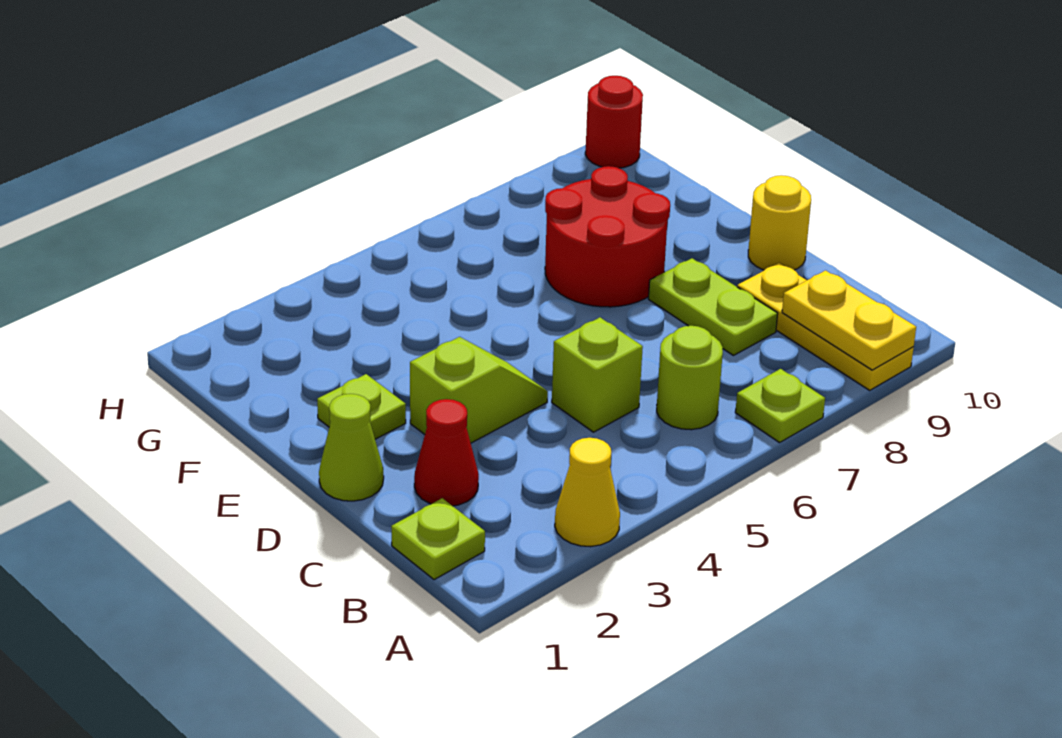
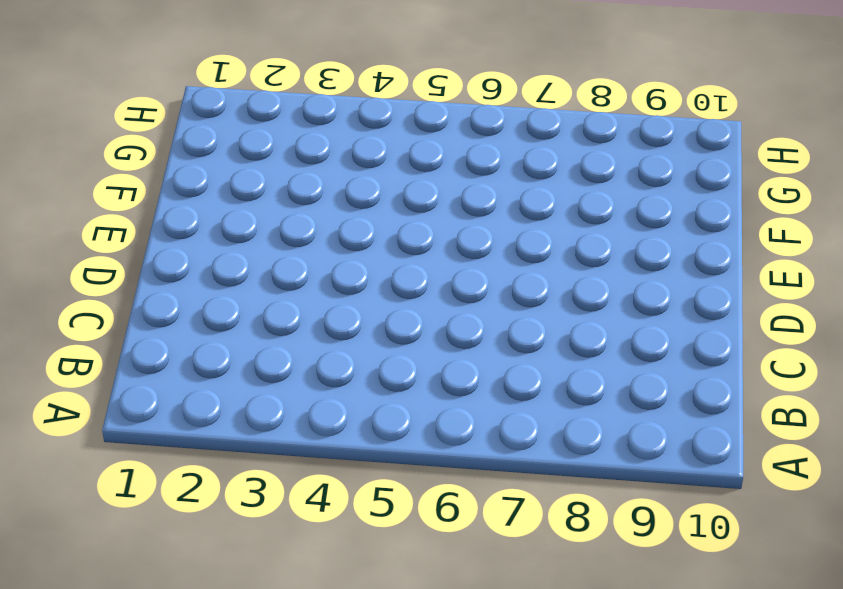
none -> yellow 1x1 cone [555,438,620,547]
none -> lime 1x1 plate [735,369,825,443]
none -> yellow 1x3 plate [737,263,914,390]

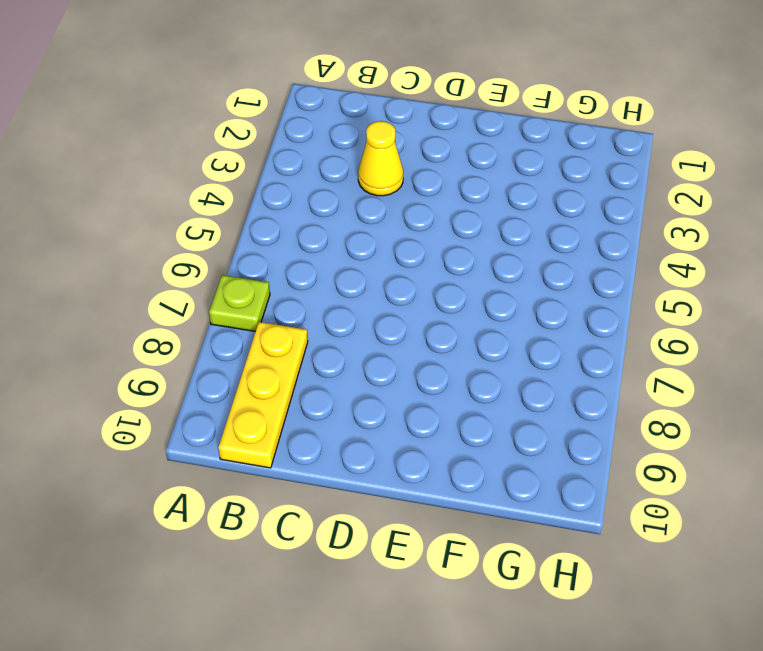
yellow 1x3 plate [218,322,308,468] -> yellow 1x3 plate turned to [737,263,914,390]
yellow 1x1 cone [358,121,403,196] -> yellow 1x1 cone moved to [555,438,620,547]
none -> lime 1x1 plate [391,498,485,580]
none -> lime 1x1 round brick [657,326,723,430]
none -> red 1x1 cone [414,399,479,506]

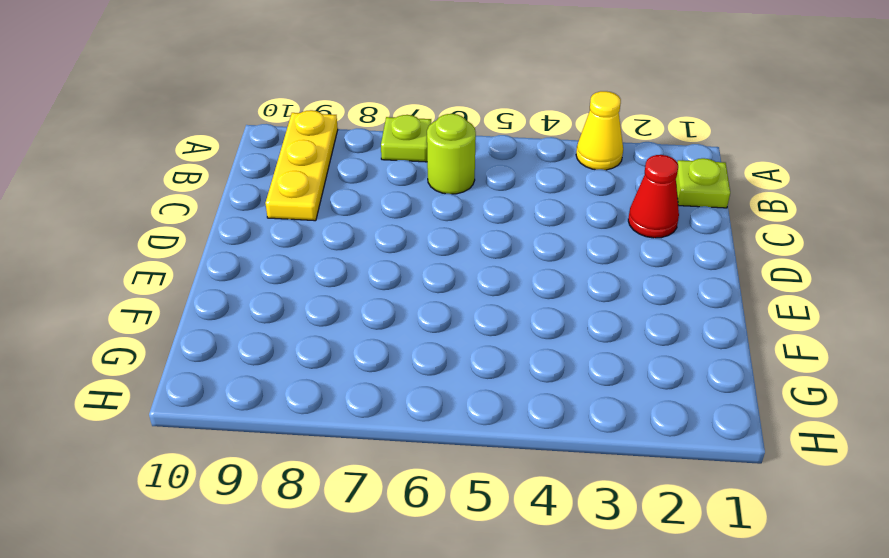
none -> lime 1x1 brick [552,317,643,432]
none -> lime 1x2 plate [649,258,778,355]
none -> lime 1x1 cone [319,394,384,501]

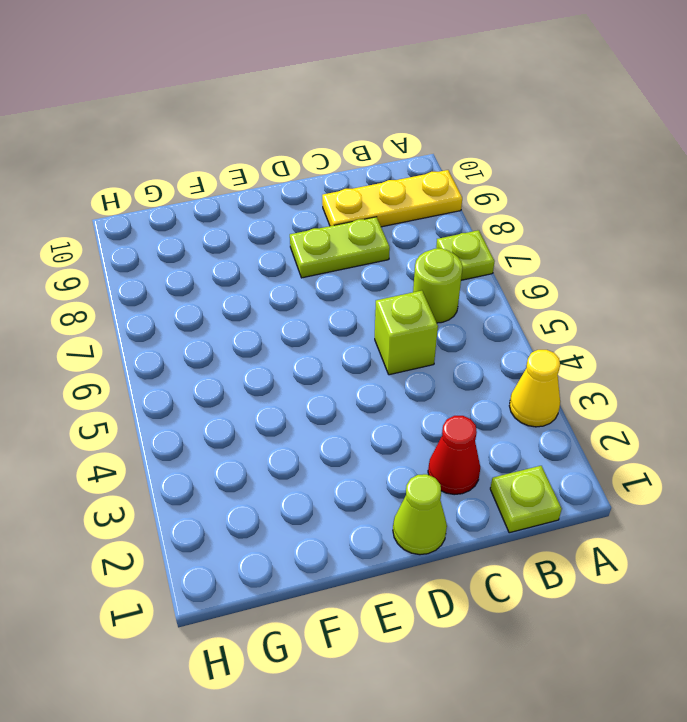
none -> lime 1x2 slope [410,337,548,443]
none -> yellow 1x1 round brick [748,175,811,270]
none -> lime 1x1 plate [317,374,406,439]

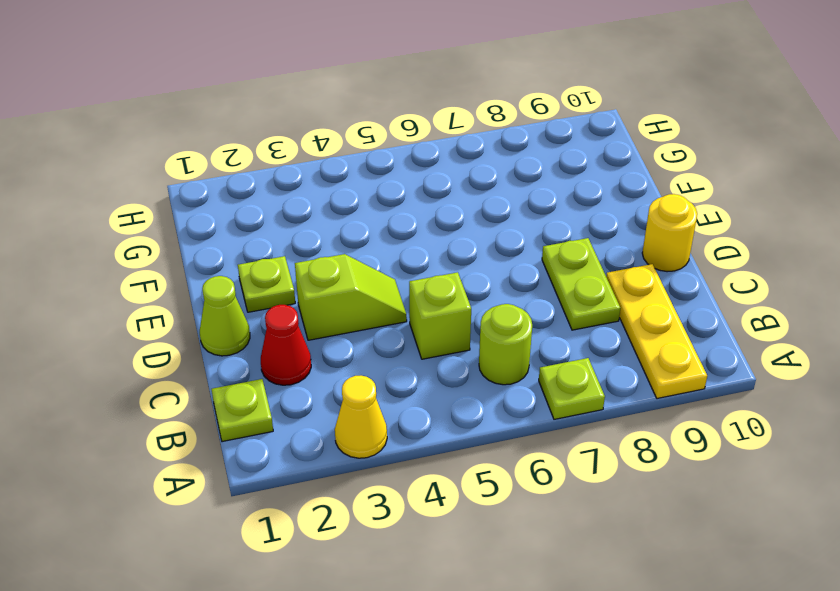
none -> red 2x2 round brick [545,166,670,307]
none -> red 1x1 round brick [585,76,643,168]
none -> yellow 1x2 plate [782,271,916,370]

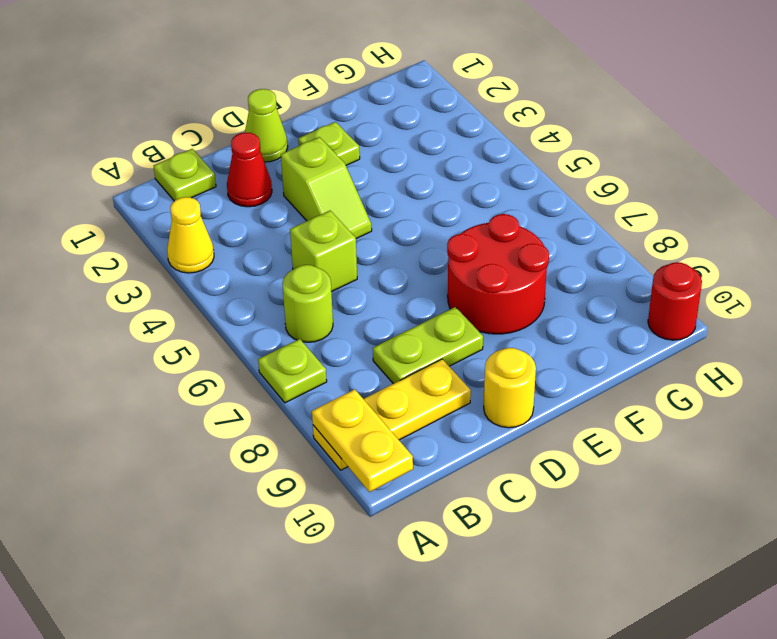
yellow 1x2 plate [312,389,413,492] -> yellow 1x2 plate turned to [782,271,916,370]

